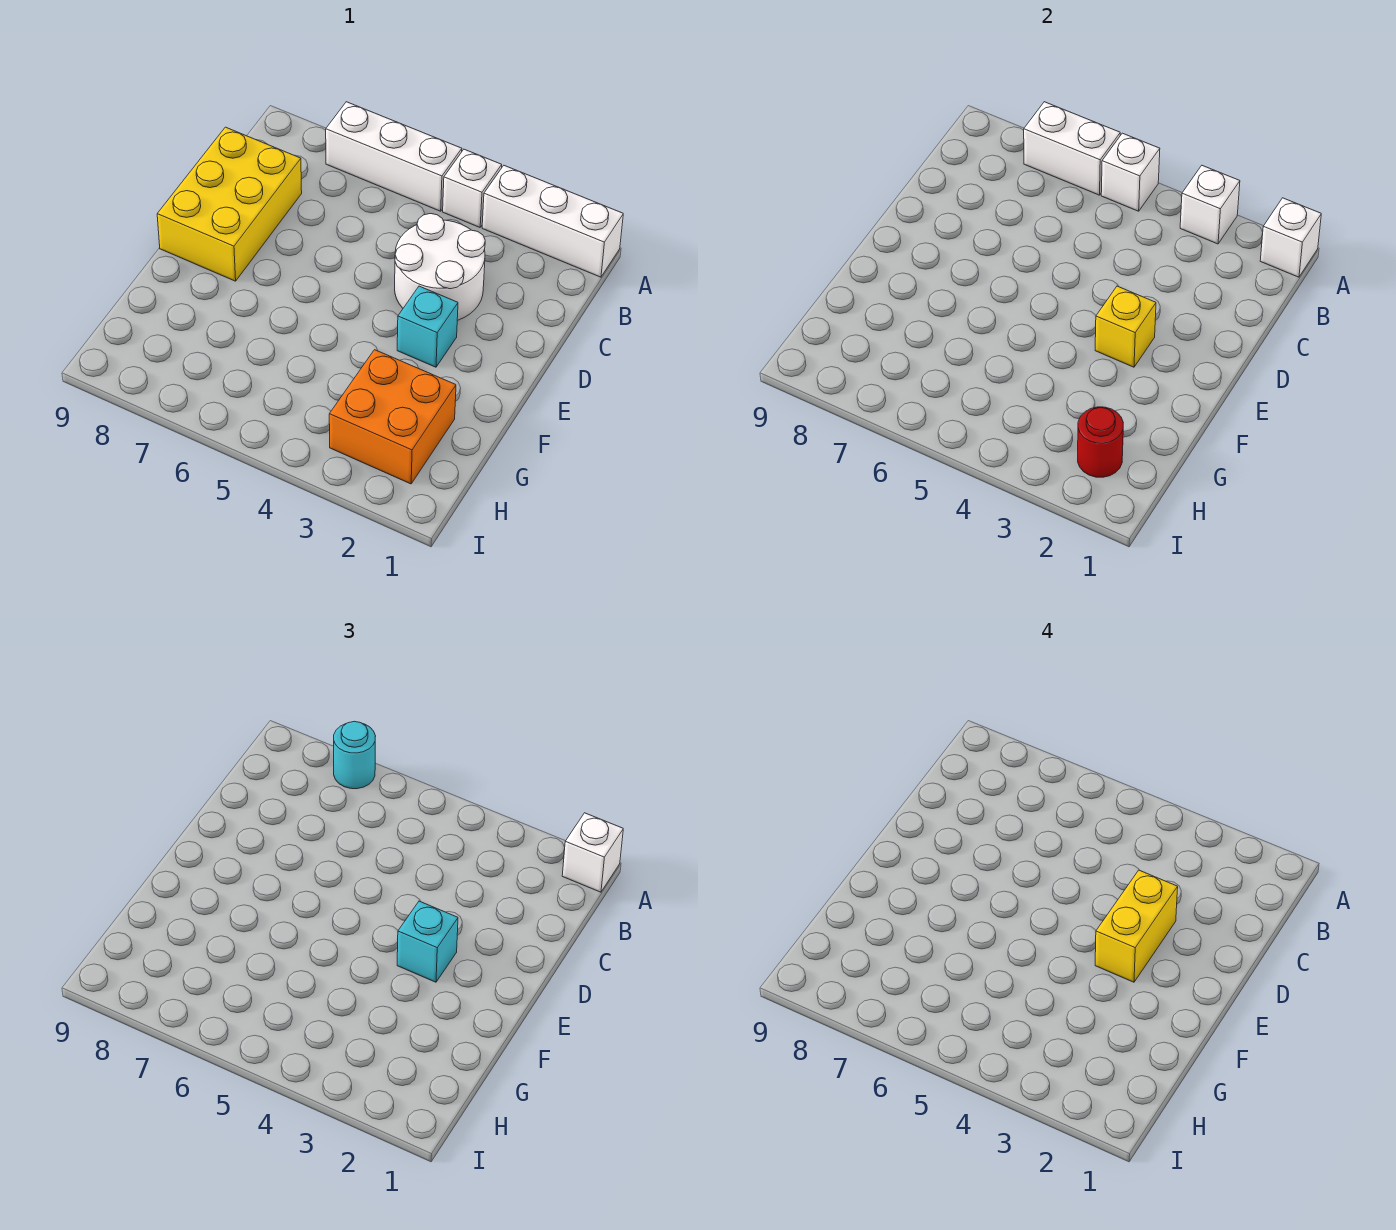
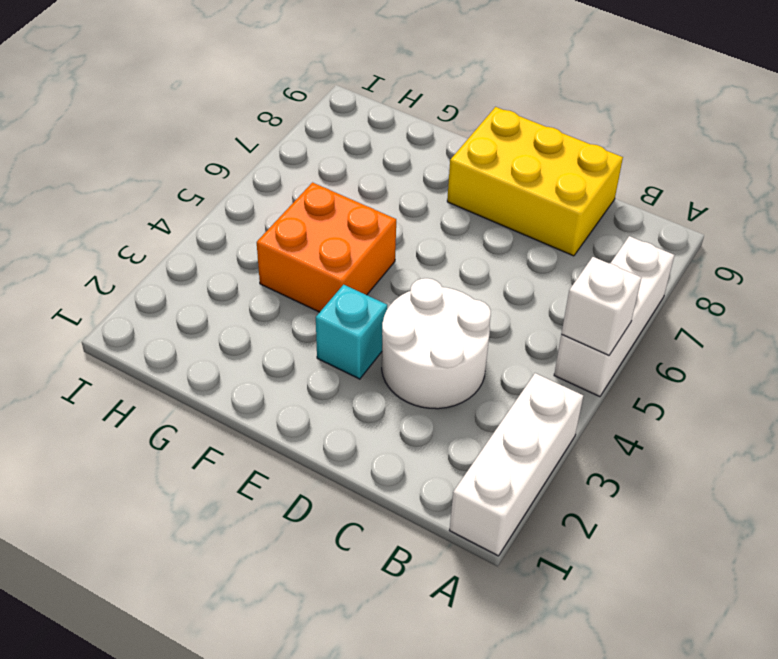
orange 2x2 brick [257,183,396,312] -> orange 2x2 brick moved to [329,350,456,484]
none -> white 1x1 brick [443,149,502,227]
none -> white 1x1 brick [1260,198,1321,277]
none -> white 1x1 brick [1180,166,1240,244]

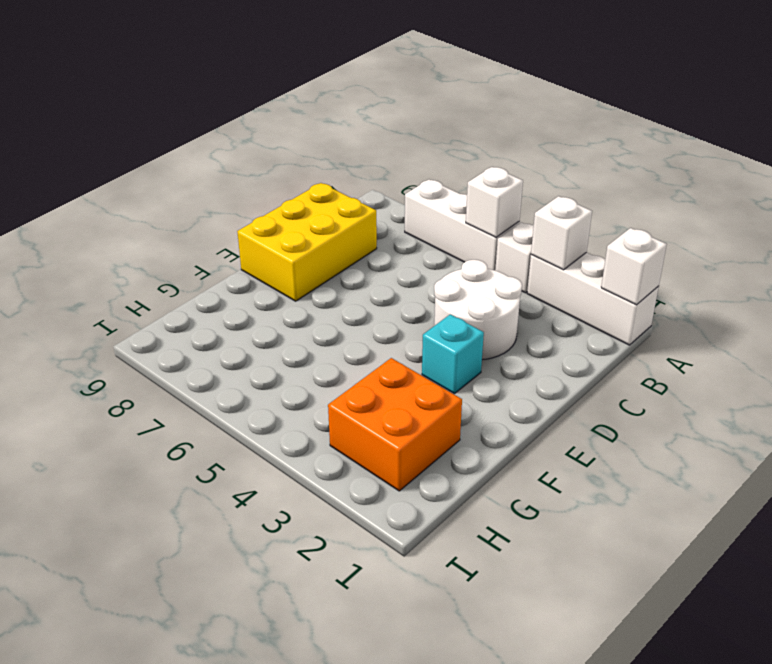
none -> white 1x2 brick [1024,102,1120,195]
none -> yellow 1x1 brick [1095,286,1156,367]
none -> red 1x1 round brick [1078,407,1123,477]

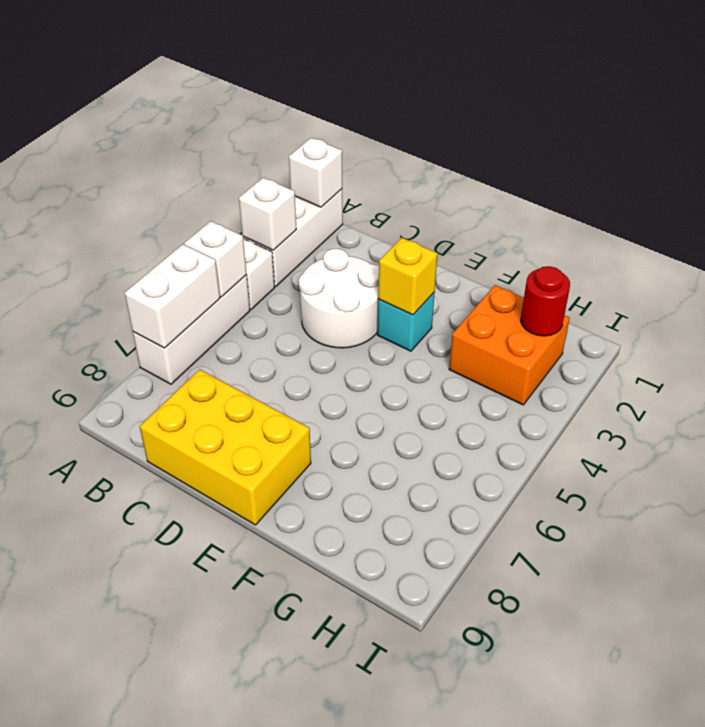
none -> white 1x1 brick [562,813,623,892]
none -> cyan 1x1 round brick [334,721,375,789]
none -> cyan 1x1 brick [397,901,458,982]

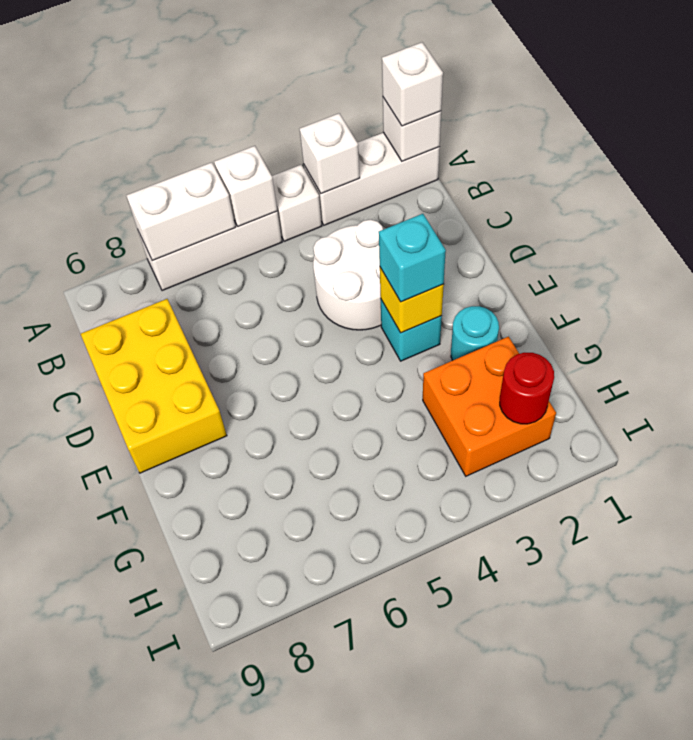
cyan 1x1 round brick [451,306,499,361] -> cyan 1x1 round brick moved to [334,721,375,789]
none -> yellow 1x2 brick [1095,870,1178,982]

